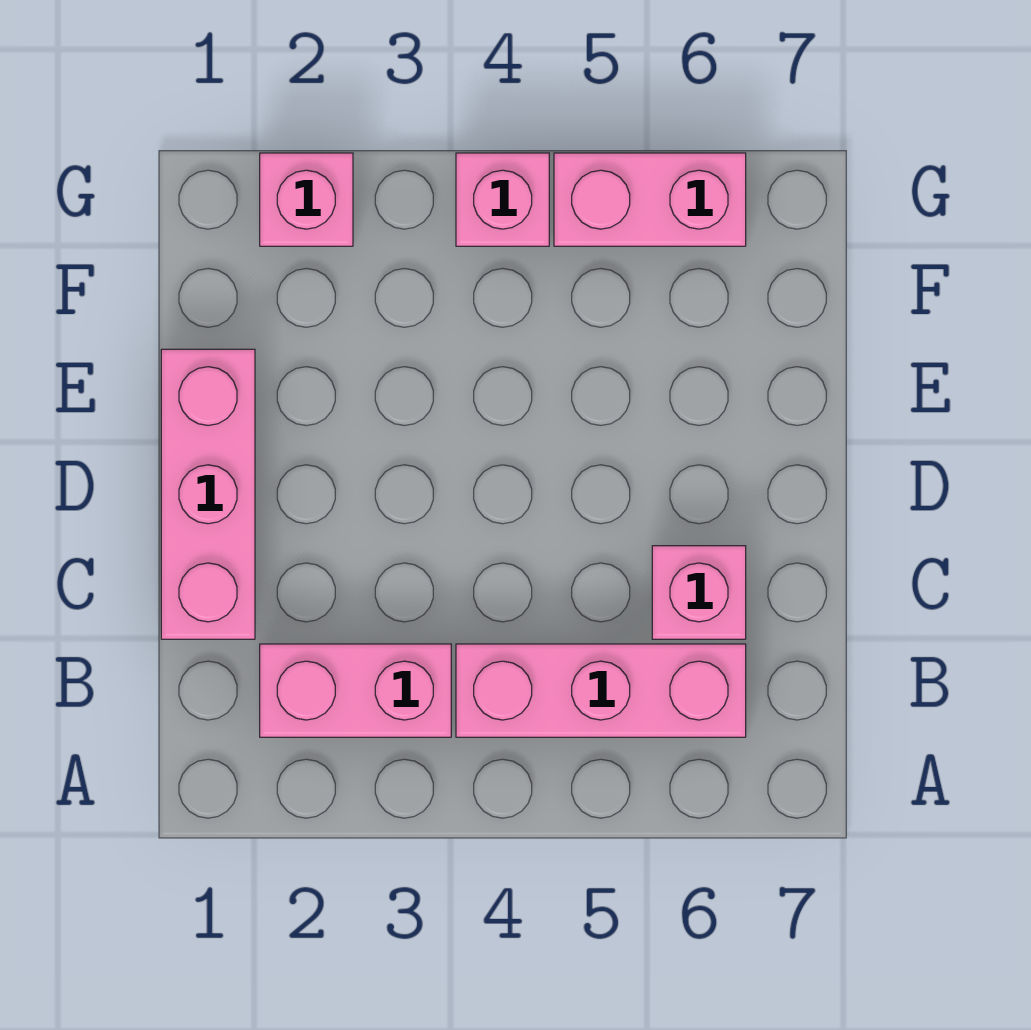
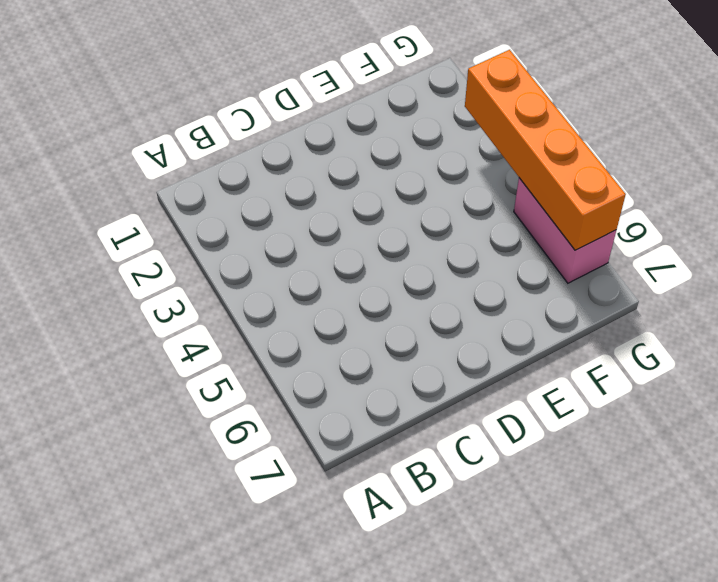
orange 1x4 brick [465,50,626,250] -> none
none -> pink 1x2 brick [260,644,451,737]
none -> pink 1x3 brick [456,644,746,737]

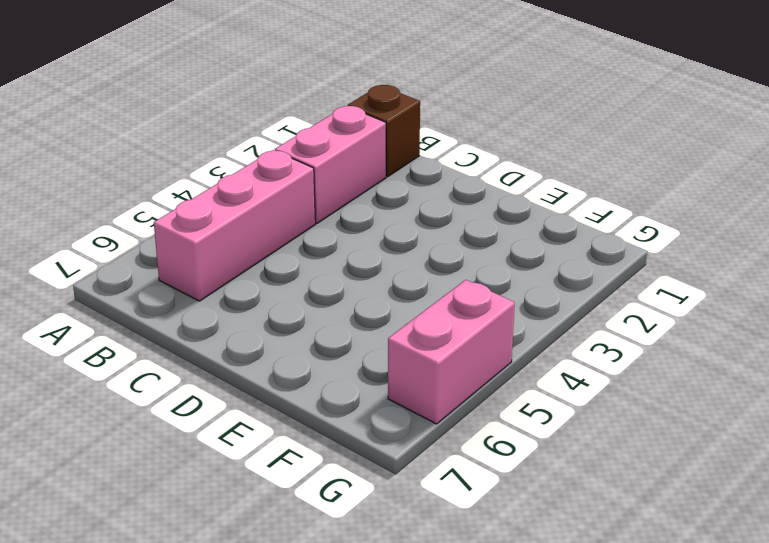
brown 1x1 brick [348,85,420,177] -> none
none -> pink 1x3 brick [161,349,255,639]
none -> pink 1x1 brick [652,546,746,639]

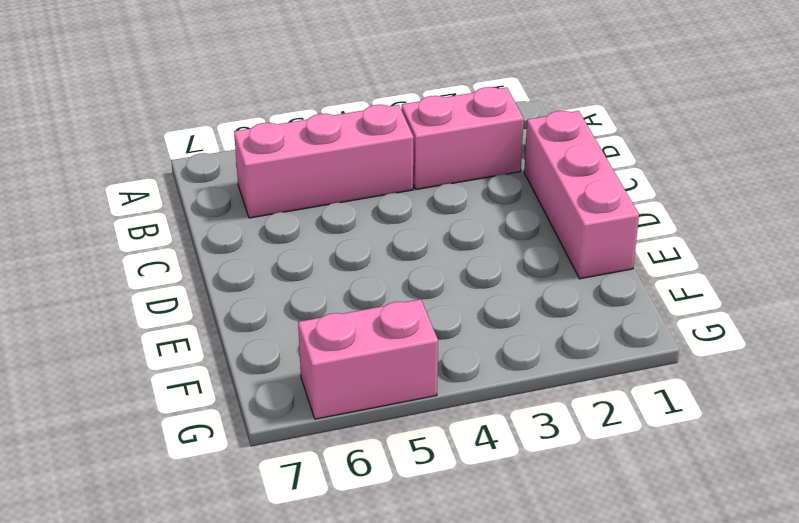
none -> pink 1x1 brick [652,546,746,639]
none -> pink 1x1 brick [260,153,353,246]

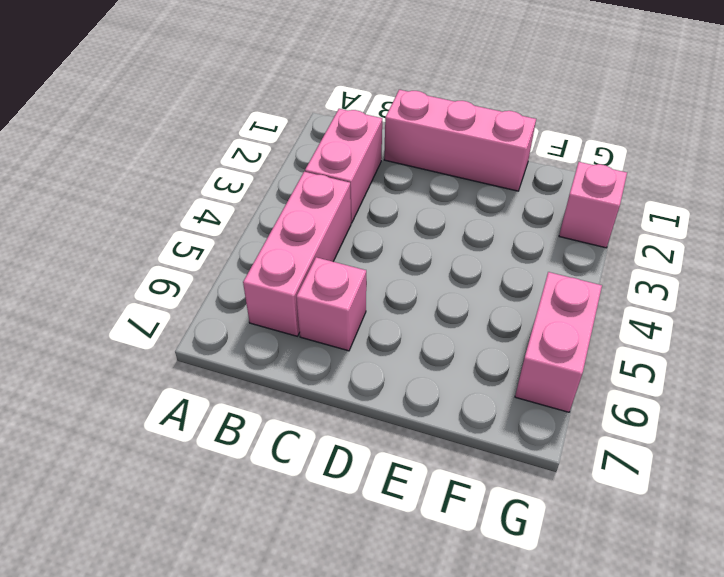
none -> pink 1x1 brick [456,153,549,246]

